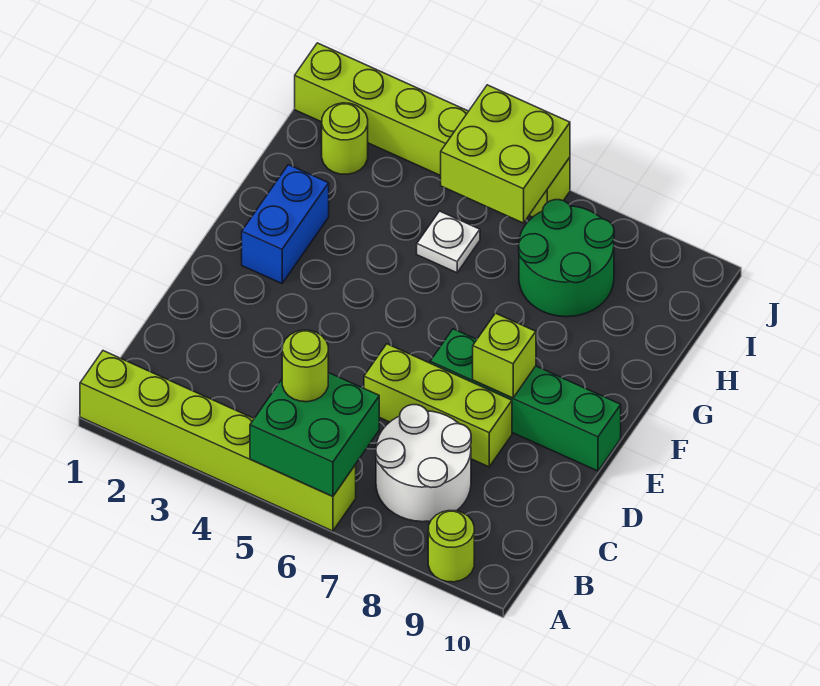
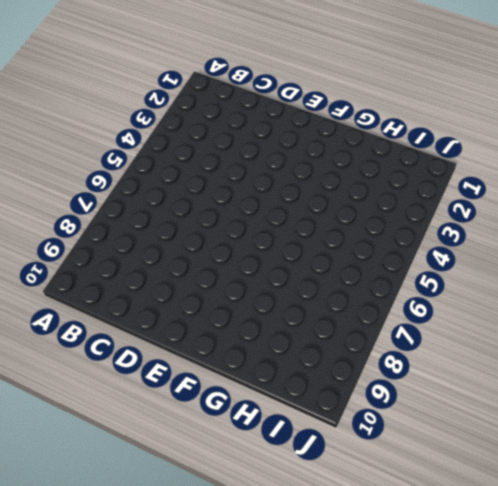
none -> lime 1x6 brick [80,351,356,531]
none -> lime 1x1 round brick [428,511,474,582]
none -> white 2x2 round brick [376,405,471,522]

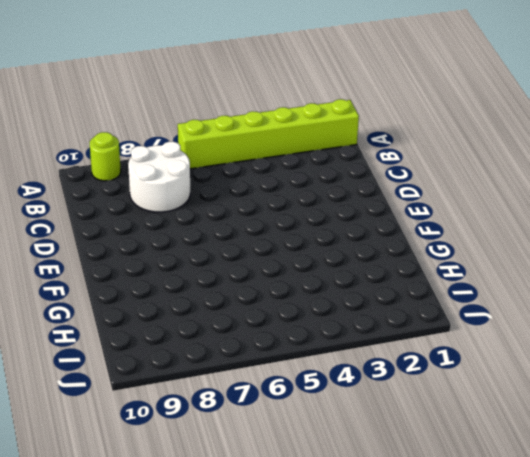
none -> lime 1x3 brick [364,344,512,467]
none -> green 1x4 brick [430,329,621,471]
none -> blue 1x2 brick [242,165,329,284]

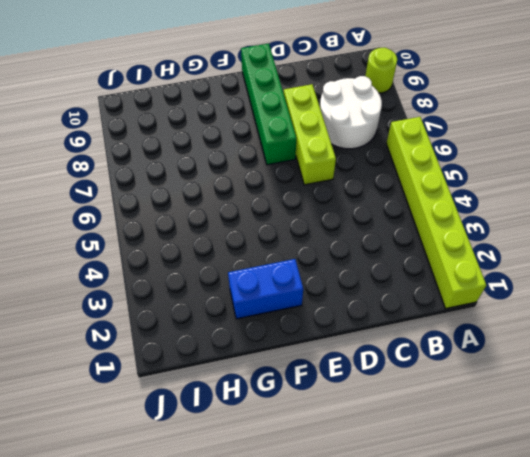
none -> white 1x1 plate [417,211,480,273]
none -> green 2x2 round brick [519,200,614,317]
none -> lime 1x1 round brick [322,103,368,174]

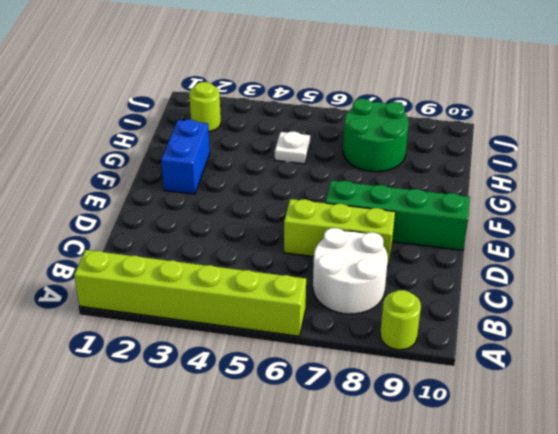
none -> lime 1x6 brick [295,43,570,217]
none -> green 2x2 brick [250,373,379,497]
none -> lime 1x1 brick [473,313,536,398]

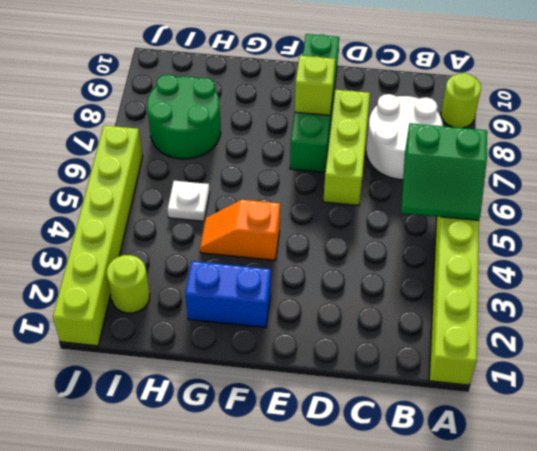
green 2x2 slope [401,123,487,220] -> green 2x2 brick [250,373,379,497]
orange 1x2 slope [200,200,280,260] -> none
none -> lime 2x2 brick [441,85,570,223]
none -> lime 1x1 round brick [282,330,328,402]

